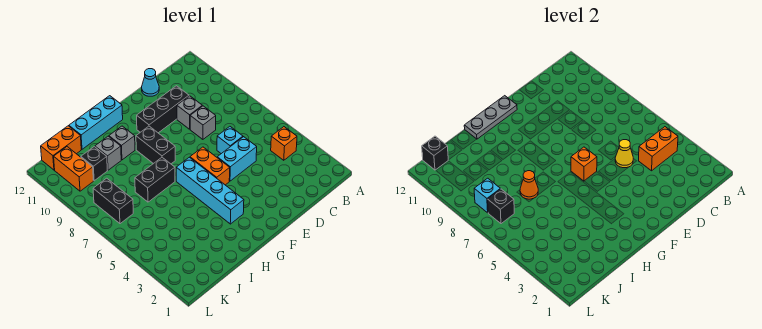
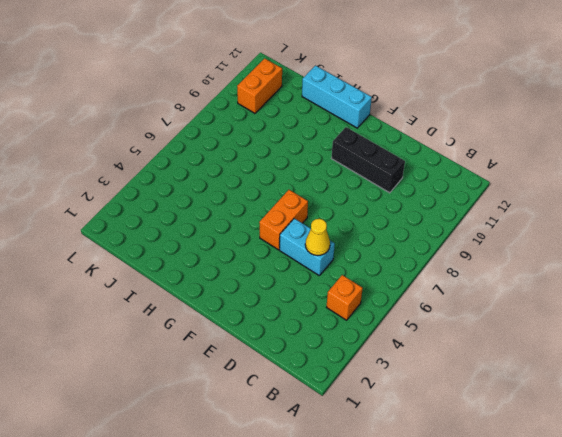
none -> cyan 1x1 brick [217,127,243,154]
none -> grey 1x1 brick [190,106,216,139]
none -> grey 1x1 brick [177,96,202,129]

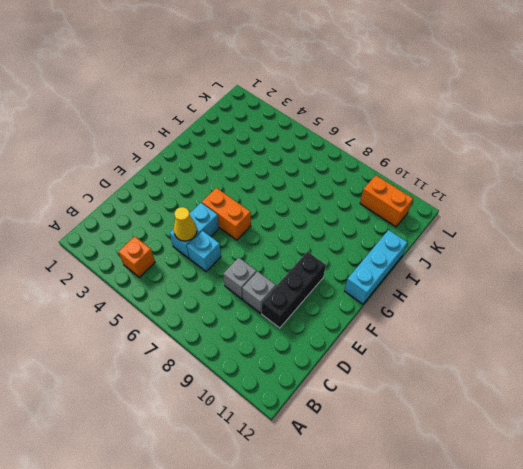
none -> cyan 1x1 cone [142,69,159,96]
none -> cyan 1x4 brick [176,157,244,224]
none -> black 1x2 brick [136,126,175,164]

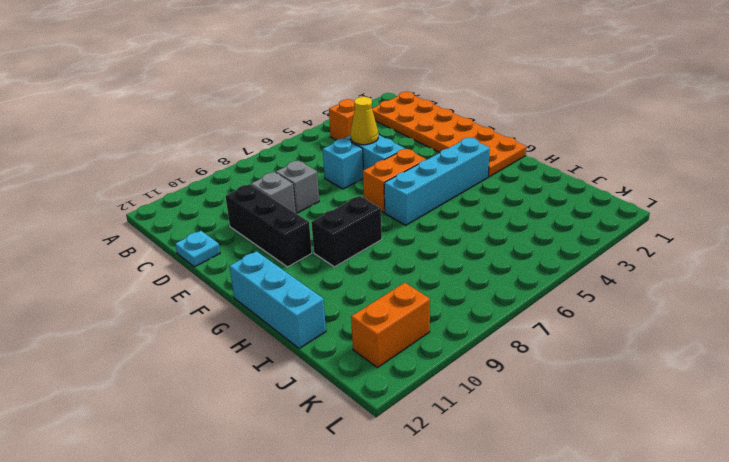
orange 2x6 plate [372,92,526,177] -> none
cyan 1x1 plate [175,231,220,267] -> cyan 1x1 cone [142,69,159,96]
none -> black 1x2 brick [135,157,175,202]
none -> grey 1x1 brick [109,126,135,160]
none -> grey 1x1 brick [95,136,121,170]

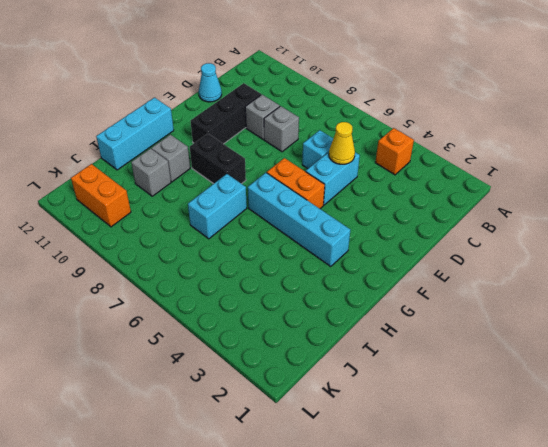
cyan 1x2 brick [188,174,247,239] -> black 1x2 brick [135,157,175,202]
none -> black 1x1 brick [81,147,107,181]
none -> orange 1x2 brick [41,126,81,170]
none -> black 1x2 brick [93,178,133,224]

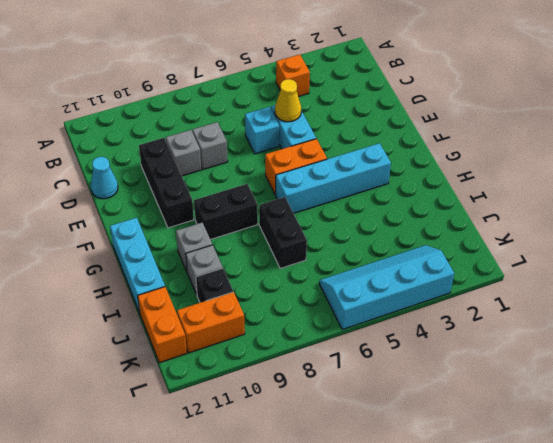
cyan 2x4 slope [319,245,454,330] -> none
none -> black 1x2 brick [93,178,133,224]
none -> orange 1x2 brick [639,127,678,171]
none -> orange 1x1 brick [571,147,597,181]

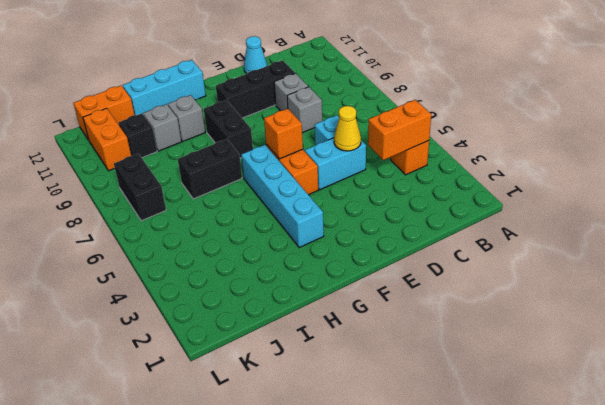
none -> grey 1x3 plate [464,96,517,139]
none -> orange 1x1 cone [520,171,538,199]
none -> black 1x1 brick [488,189,514,224]

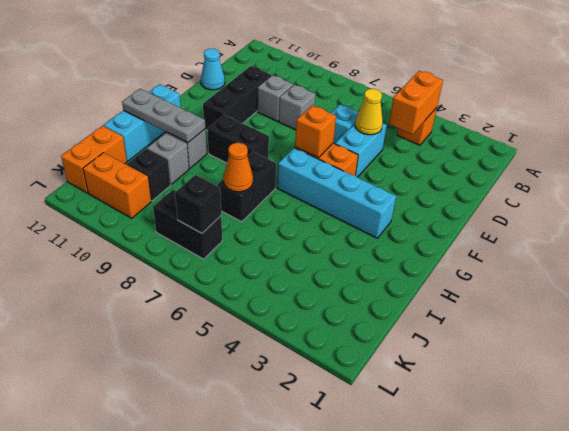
grey 1x3 plate [122,89,205,143] -> grey 1x3 plate turned to [464,96,517,139]
none -> cyan 1x1 brick [474,178,500,213]
none -> black 1x1 brick [422,136,448,170]

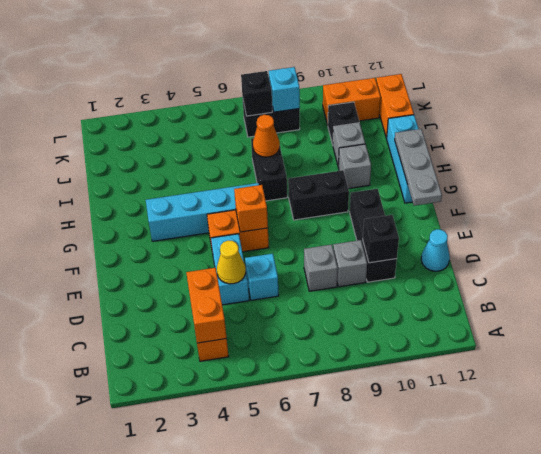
black 1x1 brick [363,215,399,263] -> black 1x1 brick moved to [422,136,448,170]

